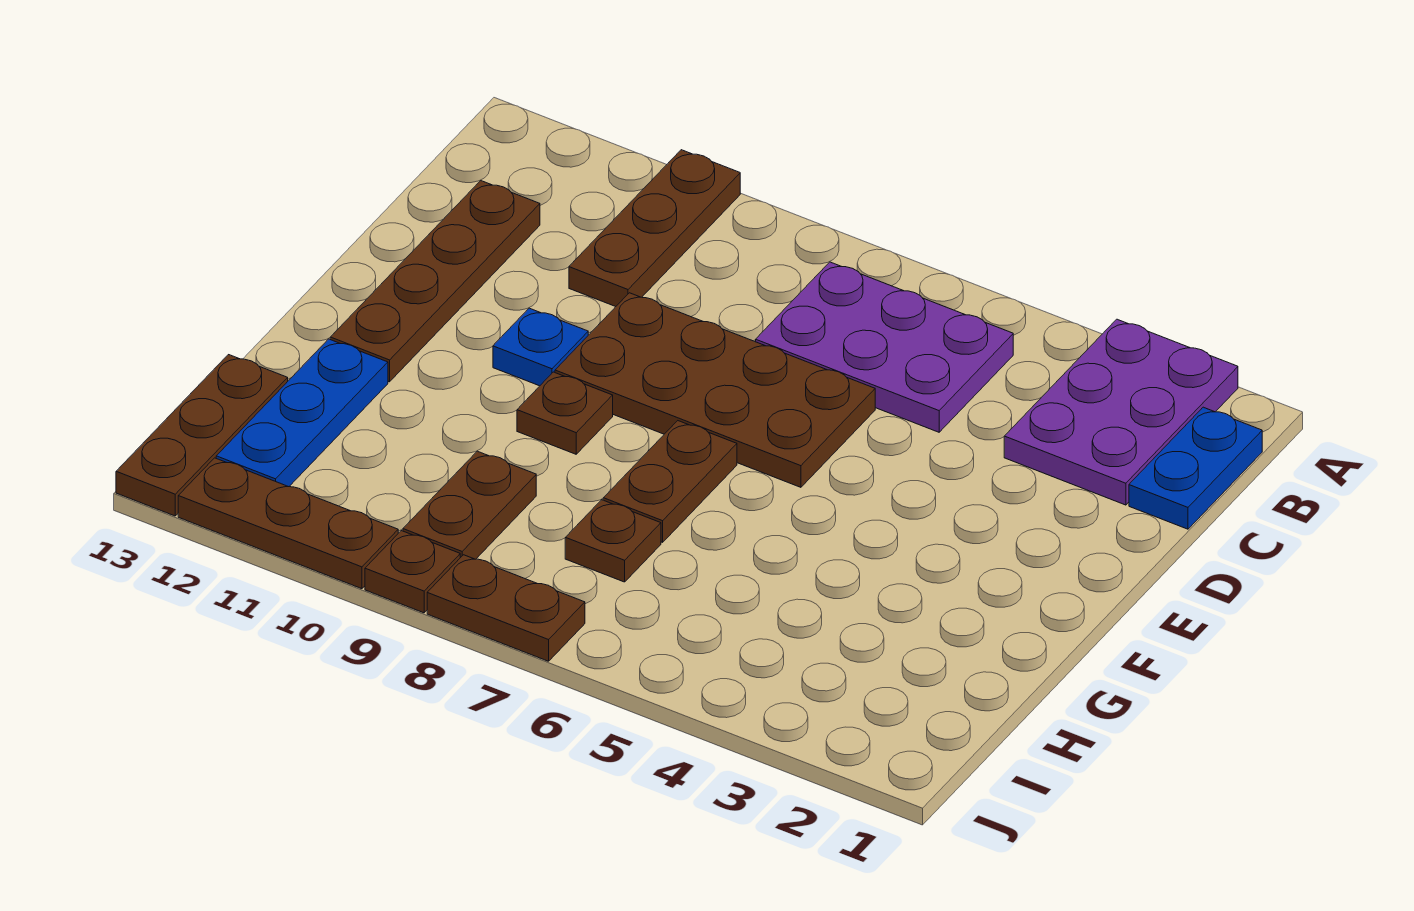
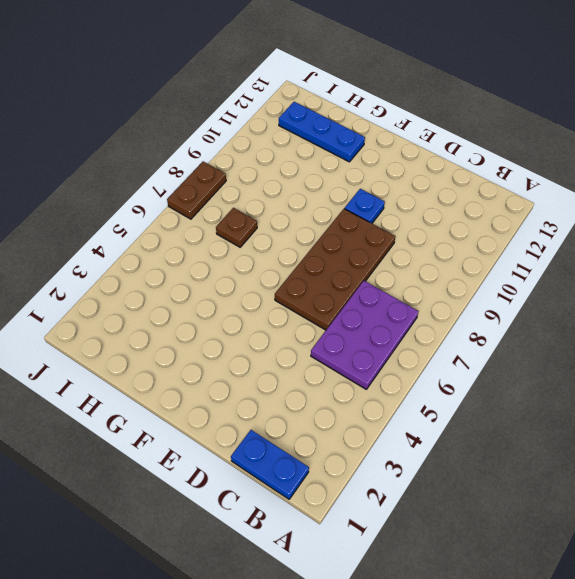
none -> purple 2x3 plate [1004,319,1238,505]
none -> brown 1x3 plate [569,150,740,307]
none -> brown 1x4 plate [330,181,540,382]

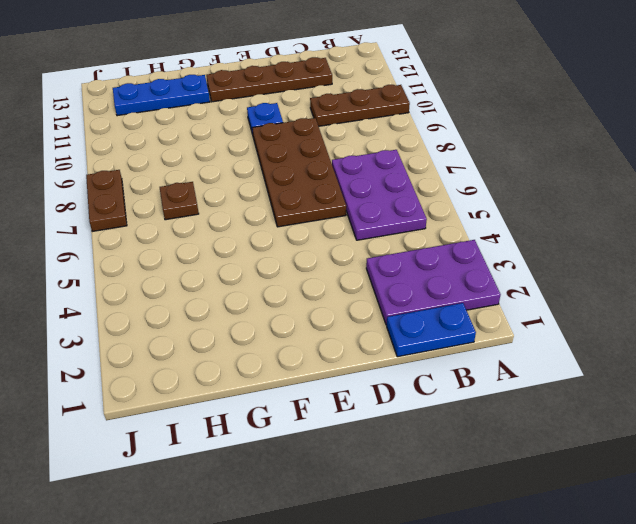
none -> brown 1x2 plate [603,421,737,542]
none -> brown 1x1 plate [517,372,613,454]
none -> brown 1x2 plate [403,451,536,559]

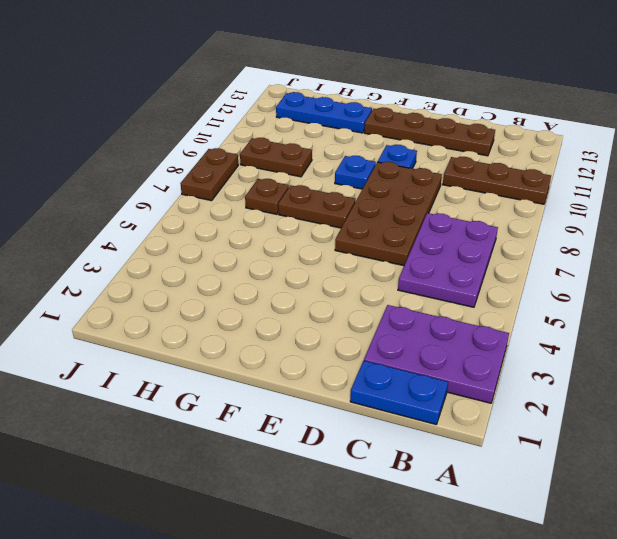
blue 1x1 plate [335,156,376,189] -> brown 1x1 plate [517,372,613,454]
none -> brown 1x3 plate [116,355,288,516]
none -> brown 1x1 plate [365,531,460,613]
none -> brown 1x3 plate [178,458,398,589]

